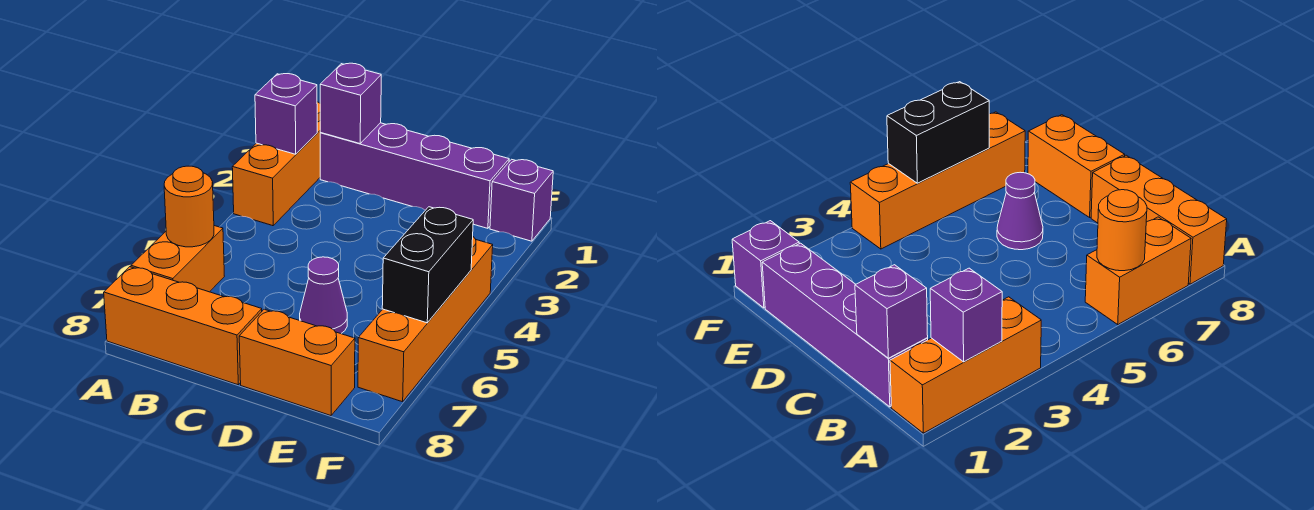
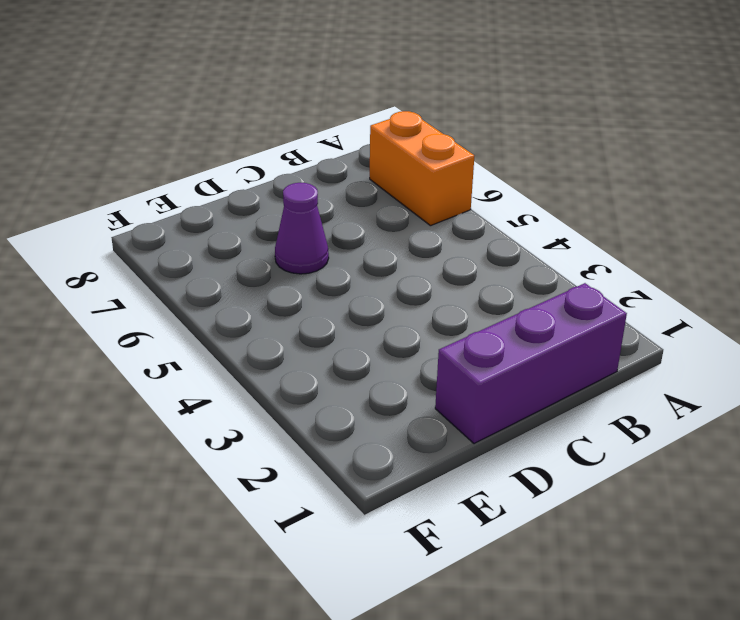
purple 1x3 brick [435,283,627,444] -> purple 1x4 brick [320,123,509,228]
none -> orange 1x3 brick [232,102,321,226]
none -> orange 1x3 brick [104,267,262,385]
none -> orange 1x2 brick [239,309,355,416]

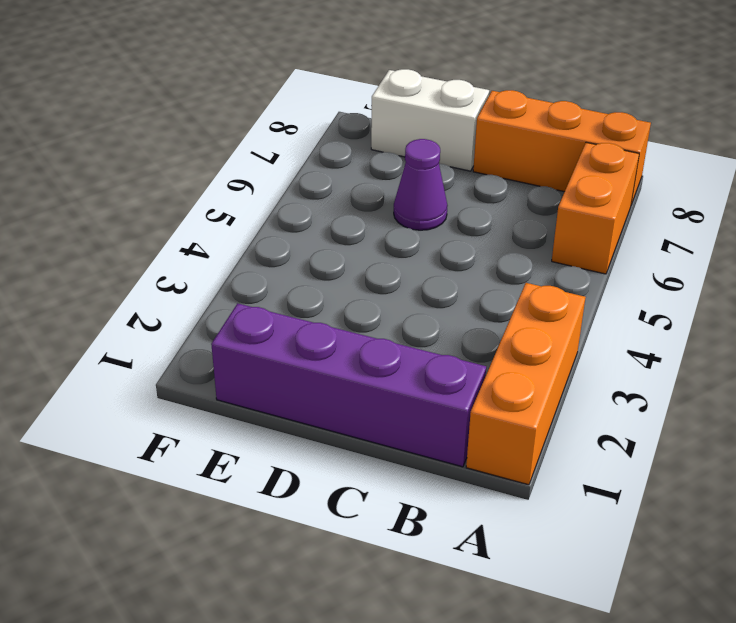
white 1x2 brick [371,69,489,171] -> orange 1x2 brick [239,309,355,416]
none -> purple 1x1 brick [490,159,553,241]
none -> orange 1x4 brick [358,237,493,402]
none -> purple 1x1 brick [255,74,317,154]

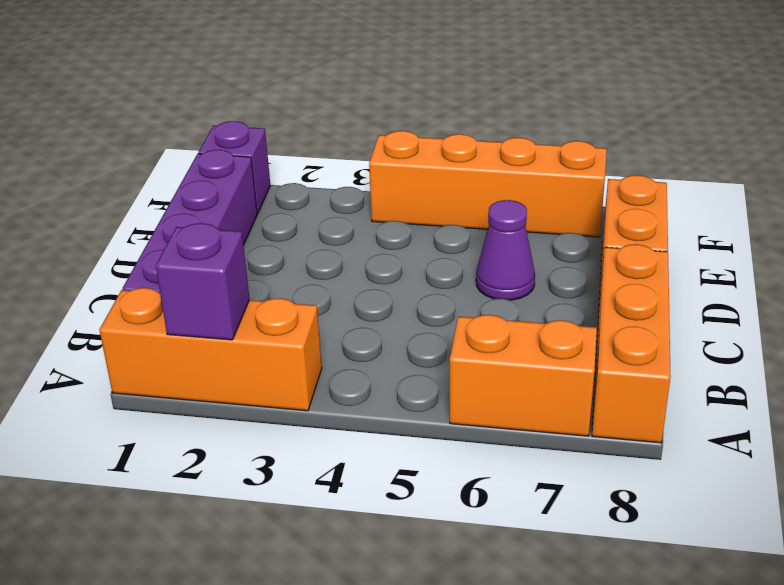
none -> orange 1x1 round brick [164,166,214,247]
none -> purple 1x1 brick [320,63,381,144]
none -> black 1x2 brick [382,207,473,323]

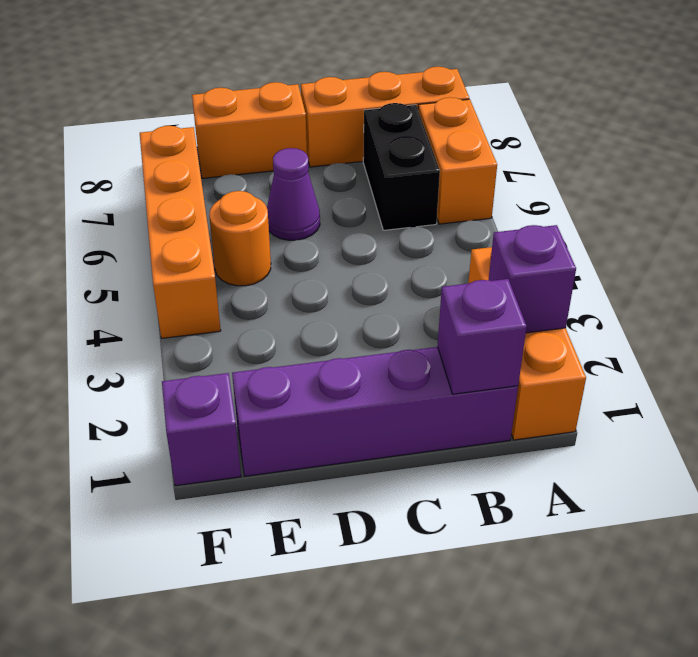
black 1x2 brick [363,103,440,230] -> black 1x2 brick moved to [382,207,473,323]
orange 1x1 round brick [209,191,271,286] -> orange 1x1 round brick moved to [164,166,214,247]

